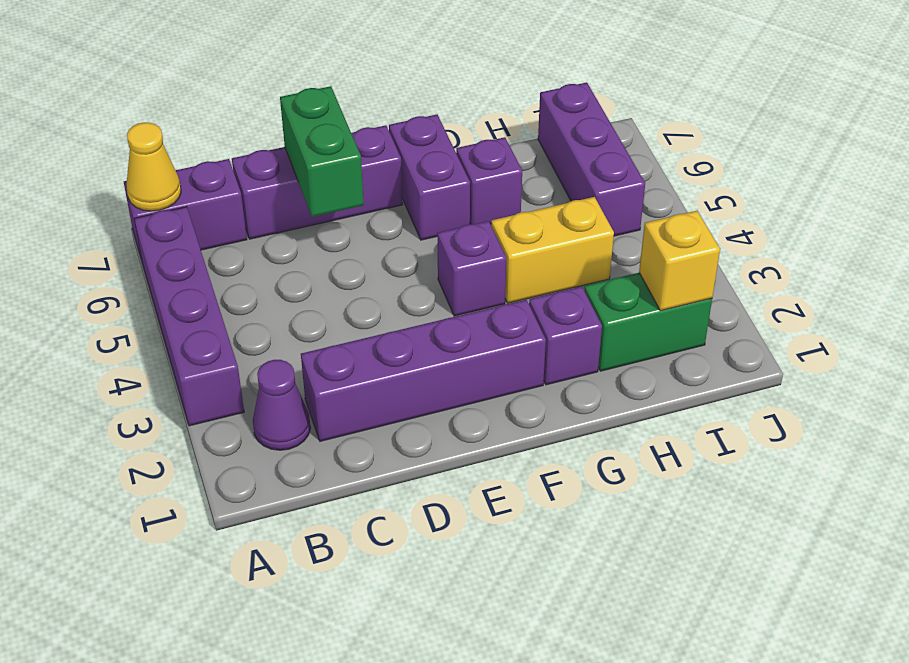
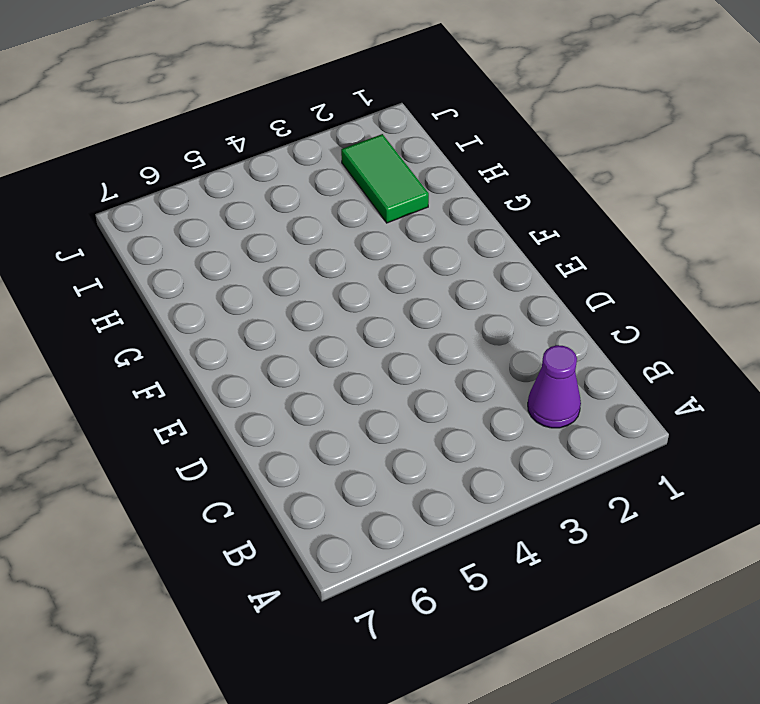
green 1x2 tile [341,134,429,223] -> green 1x2 brick [584,273,712,371]
none -> purple 1x4 brick [134,207,244,426]
none -> purple 1x2 brick [124,159,247,260]
none -> purple 1x4 brick [301,300,546,441]

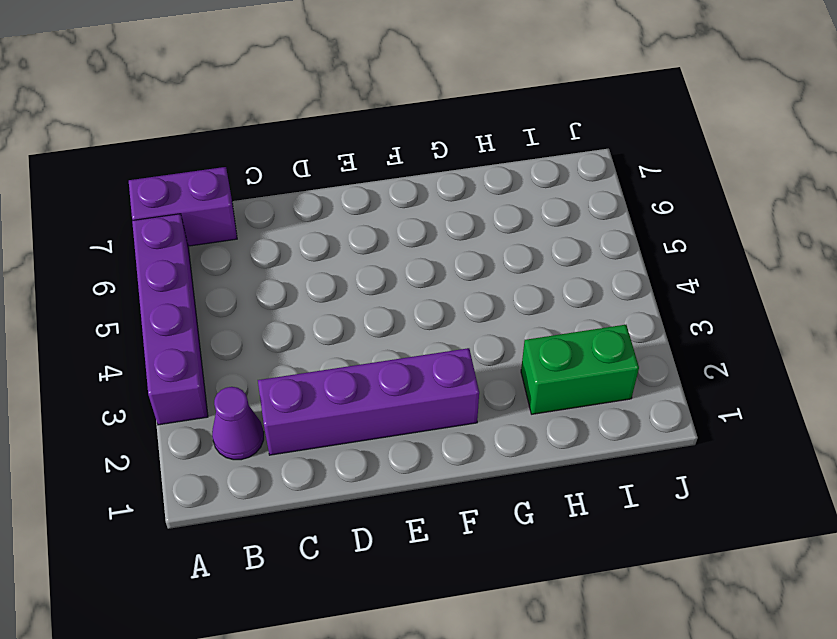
none -> purple 1x3 brick [232,125,403,239]
none -> purple 1x1 brick [437,221,506,316]
none -> purple 1x2 brick [389,115,470,240]

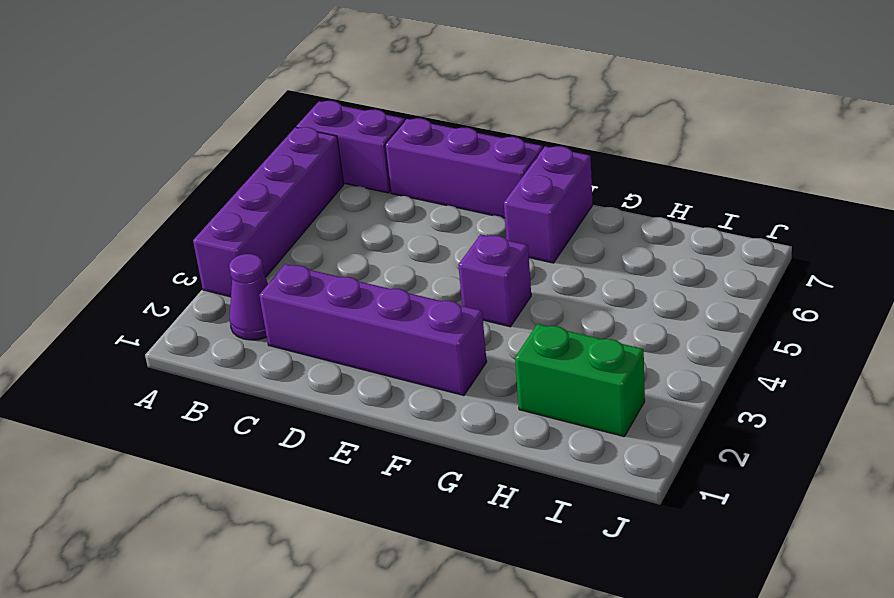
none -> purple 1x1 brick [529,286,602,385]
none -> yellow 1x2 brick [491,197,614,303]
none -> purple 1x1 brick [456,137,522,224]

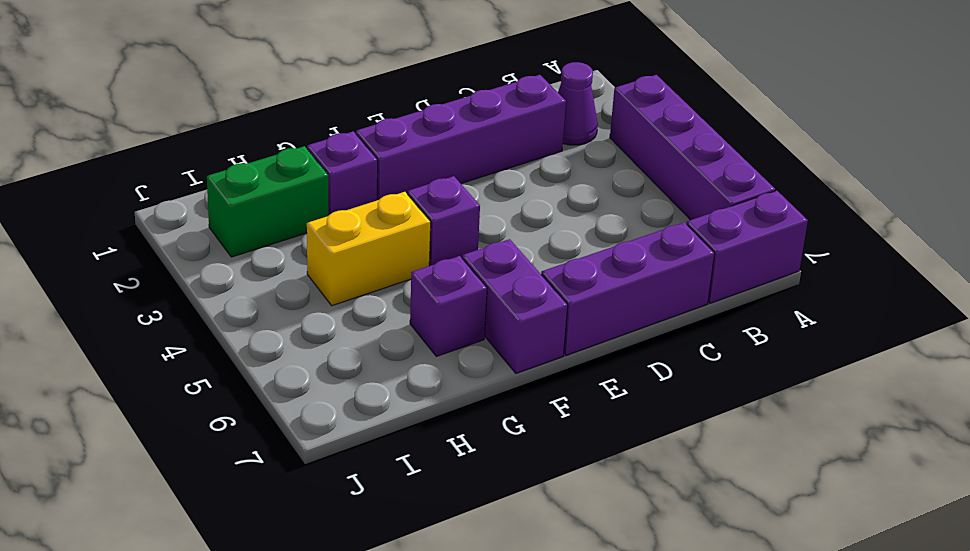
none -> purple 1x3 brick [538,82,645,236]
none -> yellow 1x1 cone [127,123,181,211]
none -> green 1x2 brick [280,86,364,217]

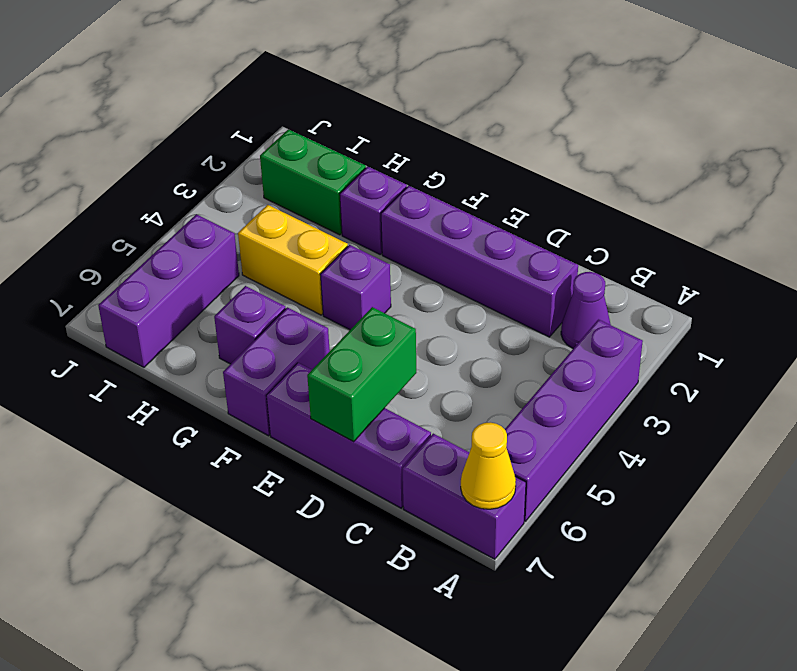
none -> yellow 1x1 brick [639,211,720,311]

